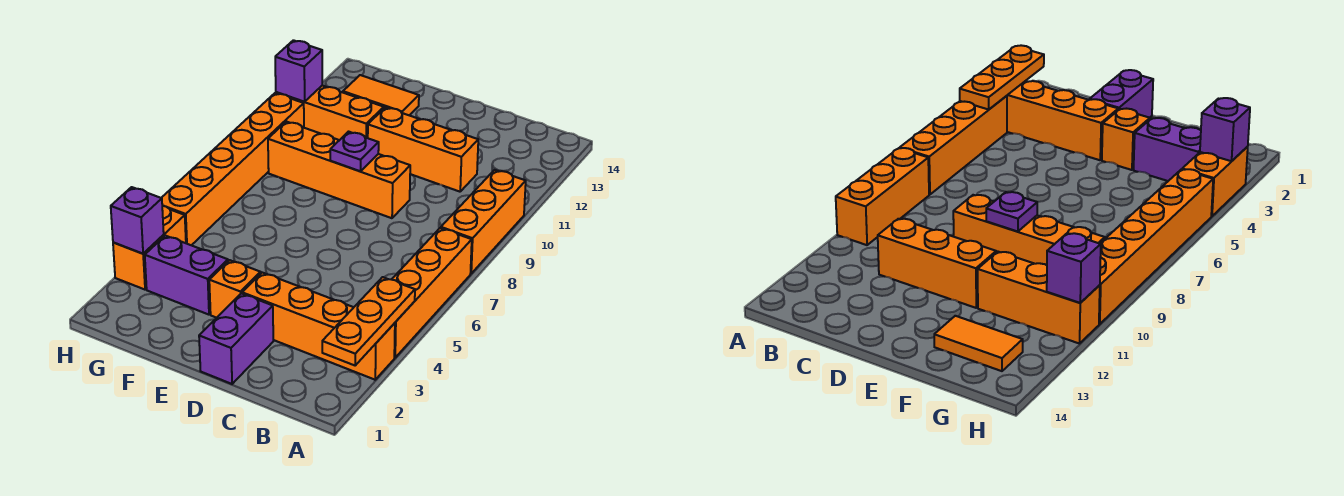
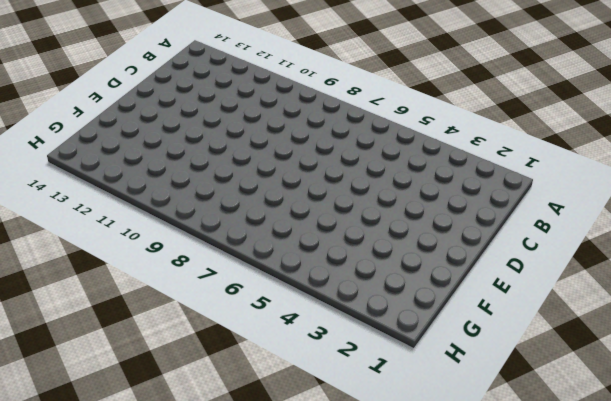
none -> orange 1x4 brick [242,273,395,380]
none -> orange 1x4 brick [392,228,472,358]
none -> orange 1x3 brick [441,170,526,273]

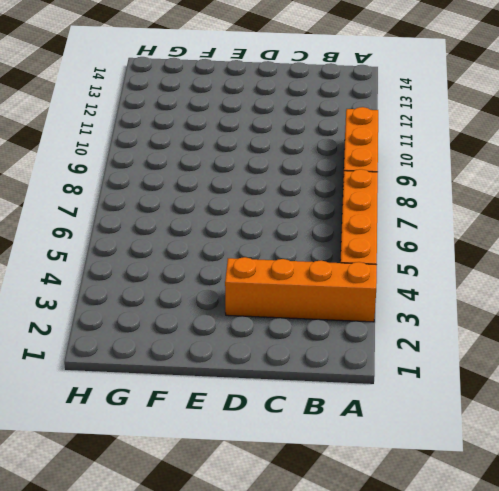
none -> orange 1x3 brick [368,107,478,192]
none -> purple 1x2 brick [199,293,273,384]
none -> orange 1x4 brick [268,122,410,218]

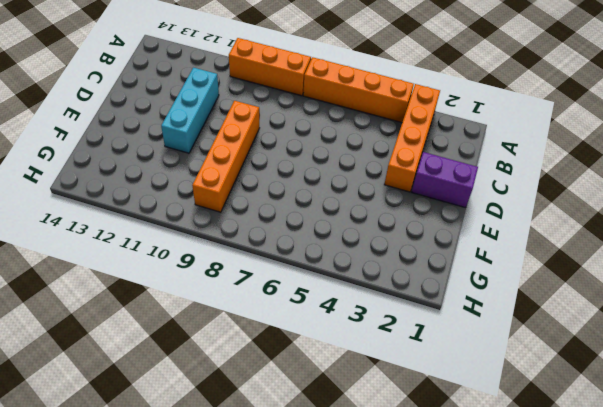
cyan 1x3 brick [161,68,219,153] -> orange 1x3 brick [368,107,478,192]
none -> orange 1x1 brick [209,260,261,318]
none -> purple 1x2 brick [145,236,228,315]
none -> orange 1x3 brick [276,86,384,140]

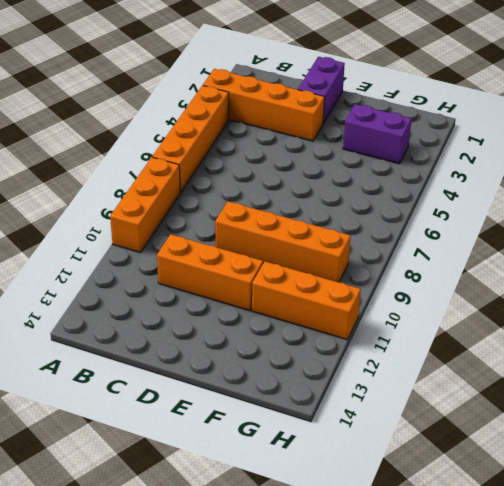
none -> orange 1x1 brick [209,260,261,318]
none -> orange 1x2 tile [343,75,419,115]
none -> orange 1x2 brick [113,206,186,290]

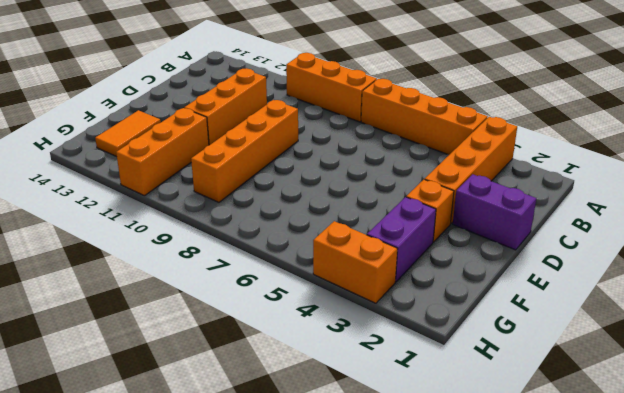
none -> orange 1x6 brick [162,93,304,245]
none -> orange 1x3 plate [322,277,415,365]
none -> purple 1x1 plate [330,132,379,171]

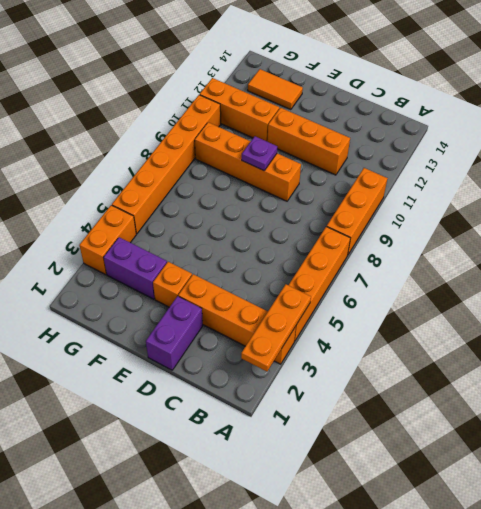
none -> purple 1x1 brick [111,187,164,254]
none -> purple 1x1 brick [275,40,322,102]

